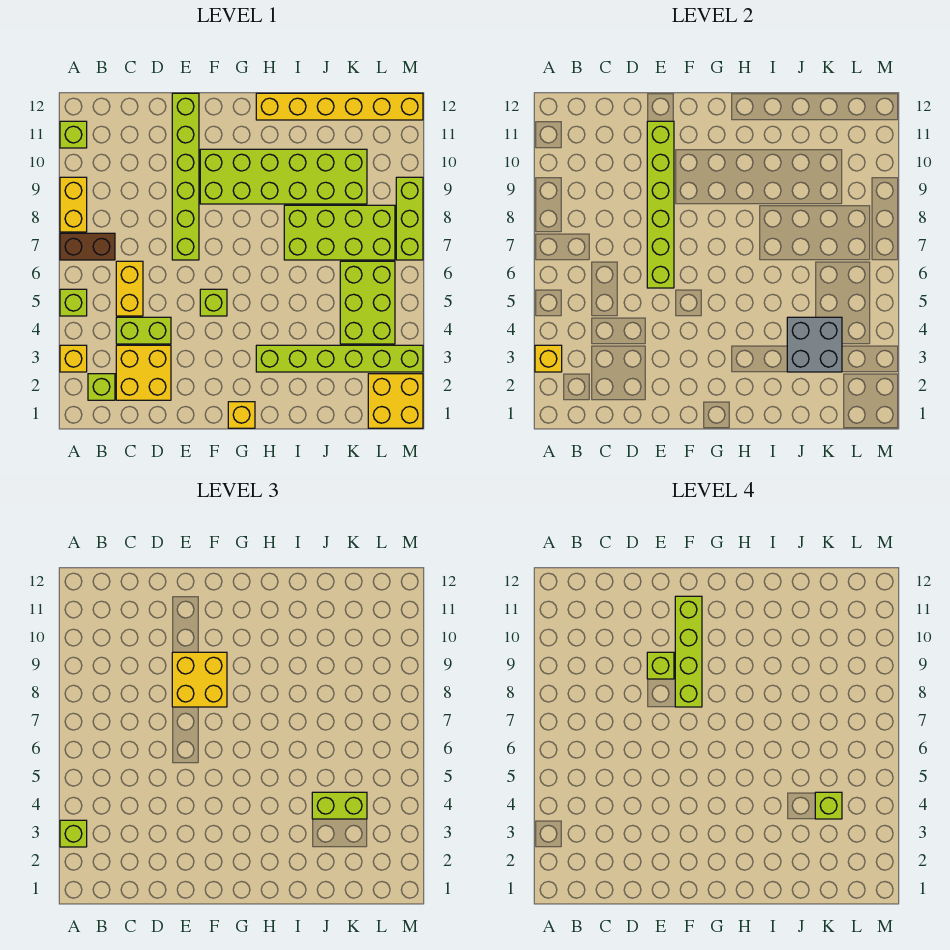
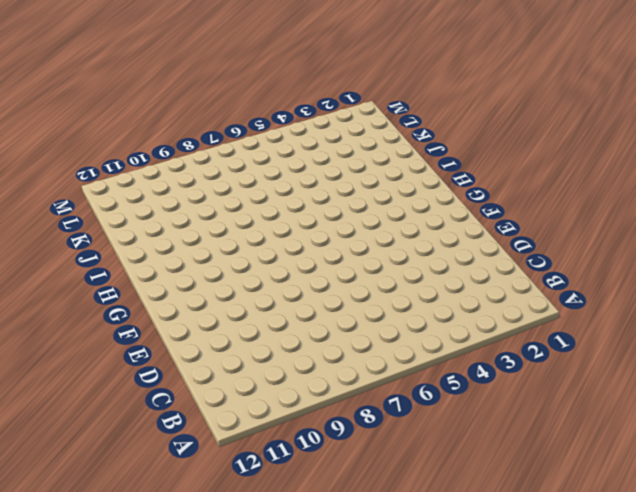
none -> yellow 1x1 brick [60,345,87,372]
none -> lime 1x1 brick [60,289,87,316]
none -> brown 1x2 brick [60,233,115,260]

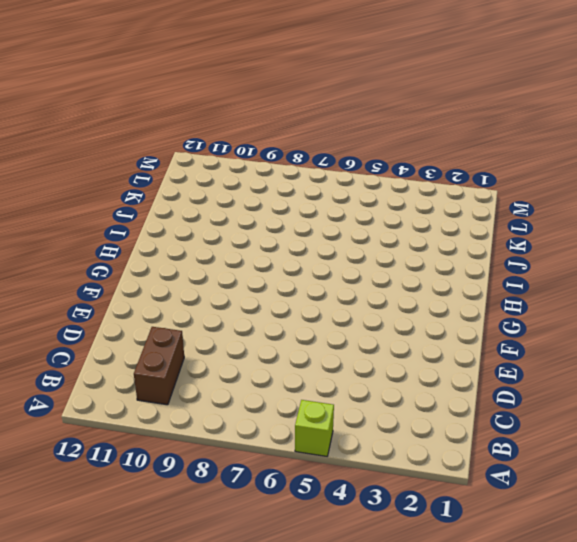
brown 1x2 brick [134,327,184,405] -> brown 1x2 brick moved to [60,233,115,260]
none -> yellow 1x1 brick [60,345,87,372]
none -> yellow 1x2 brick [60,177,87,232]
none -> lime 1x1 brick [60,121,87,148]

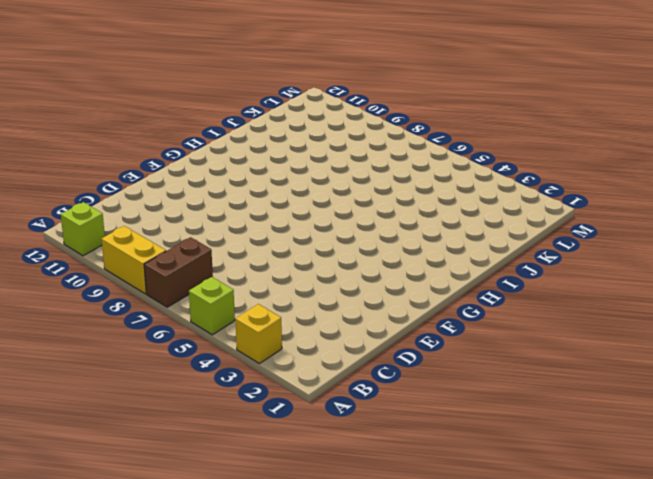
none -> lime 1x1 brick [88,374,115,400]
none -> yellow 2x2 brick [116,345,171,400]
none -> lime 1x2 brick [116,317,171,344]

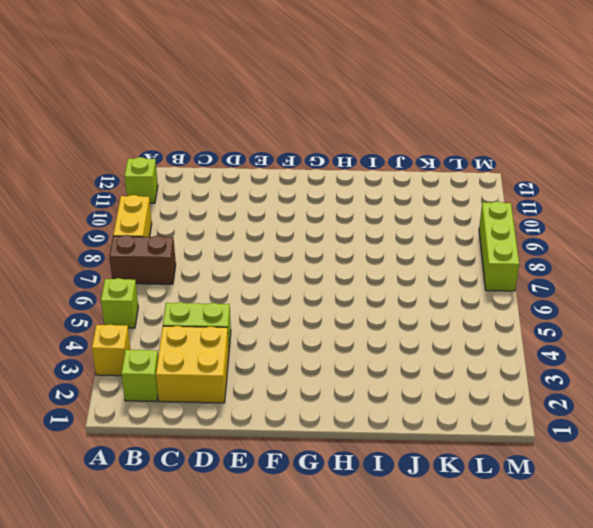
none -> yellow 1x2 brick [116,261,143,316]
none -> lime 1x6 brick [172,93,199,260]
none -> lime 1x1 brick [200,289,227,316]

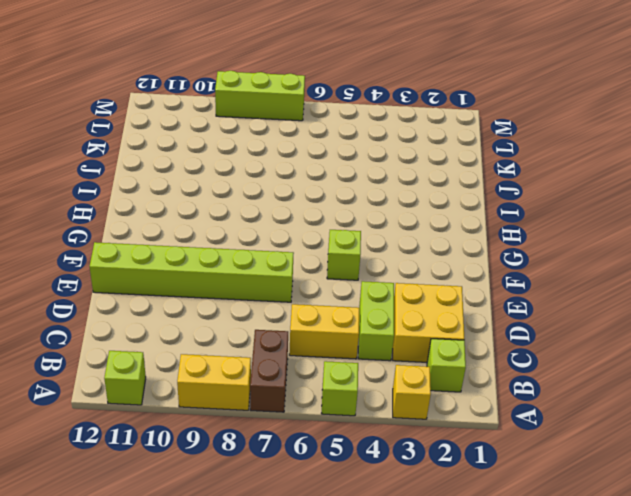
none -> lime 2x6 brick [200,149,367,204]
none -> yellow 1x1 brick [228,402,255,428]
none -> lime 1x6 brick [256,345,423,372]

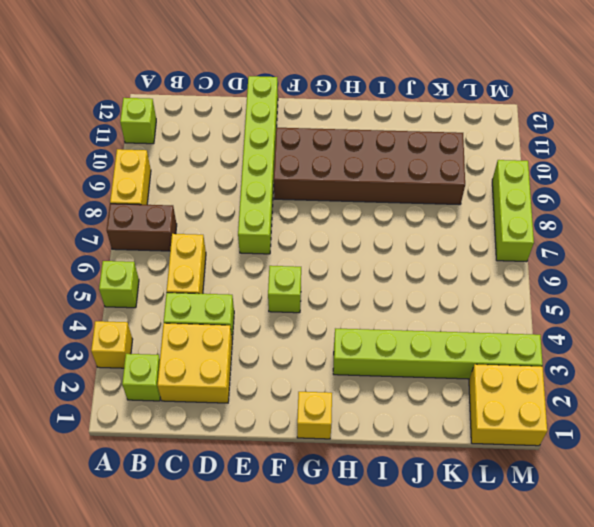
brown 2x6 brick [274,128,465,205] -> lime 2x6 brick [200,149,367,204]
none -> yellow 1x6 brick [256,93,423,120]
none -> lime 2x4 brick [284,205,395,260]
none -> lime 2x3 brick [340,261,395,344]

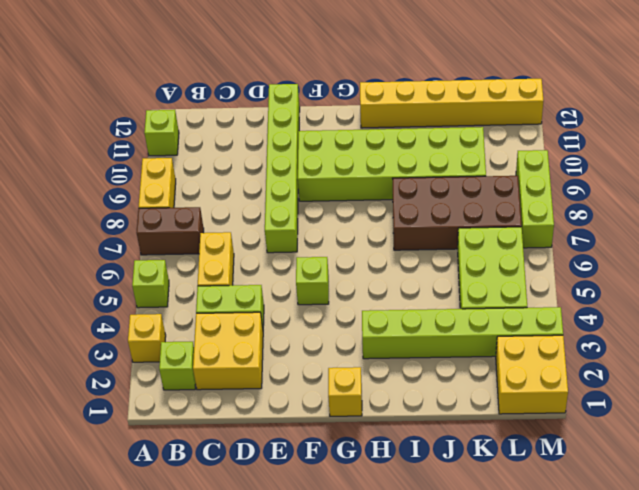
brown 2x4 brick [393,176,522,250] -> lime 2x4 brick [284,205,395,260]
none -> yellow 1x1 brick [535,345,562,372]
none -> lime 1x6 brick [647,121,674,288]
none -> grey 2x2 brick [787,317,842,372]

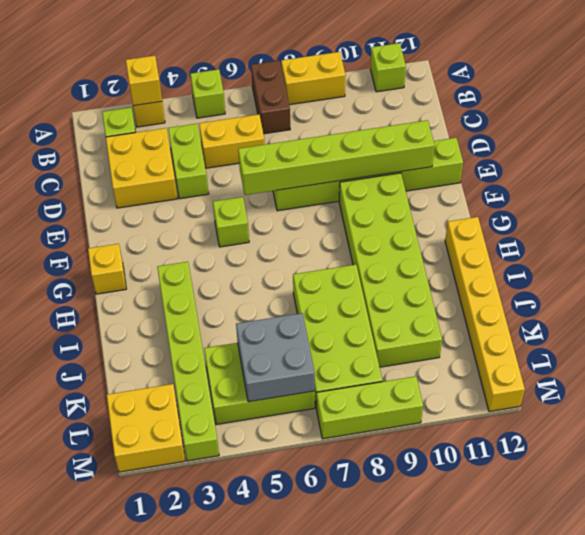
grey 2x2 brick [236,313,315,402] -> grey 2x2 brick moved to [787,317,842,372]
none -> lime 1x1 brick [60,820,87,847]
none -> yellow 2x2 brick [172,652,227,707]
none -> lime 1x2 brick [312,792,367,819]

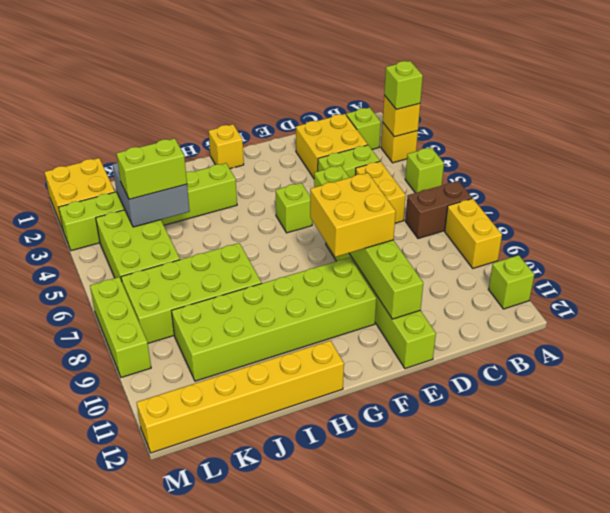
none -> lime 1x1 brick [647,652,674,679]
none -> lime 1x4 brick [675,596,702,707]
none -> lime 1x1 brick [815,792,842,819]

